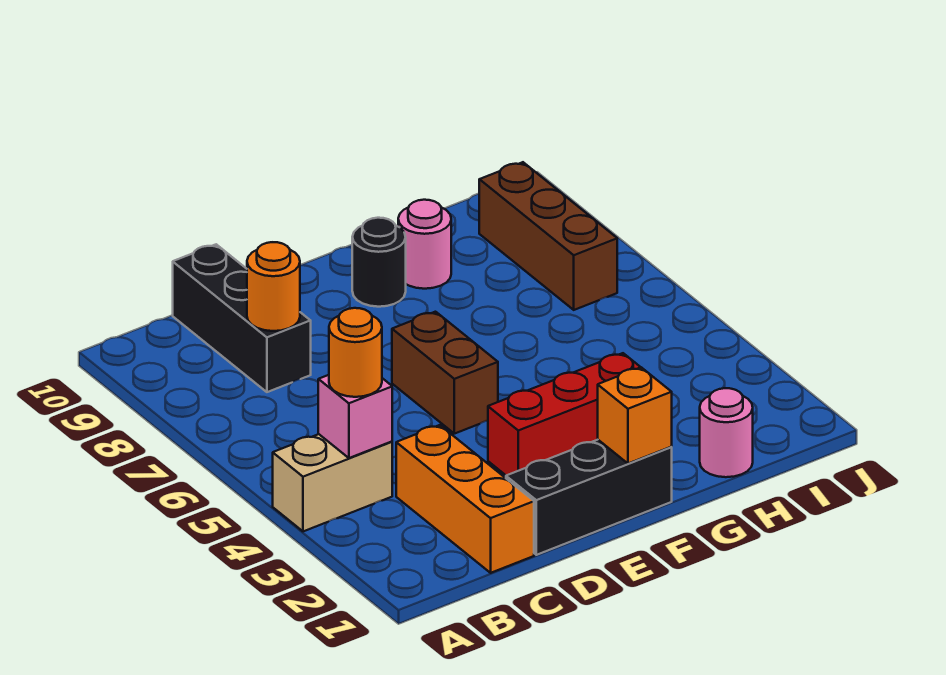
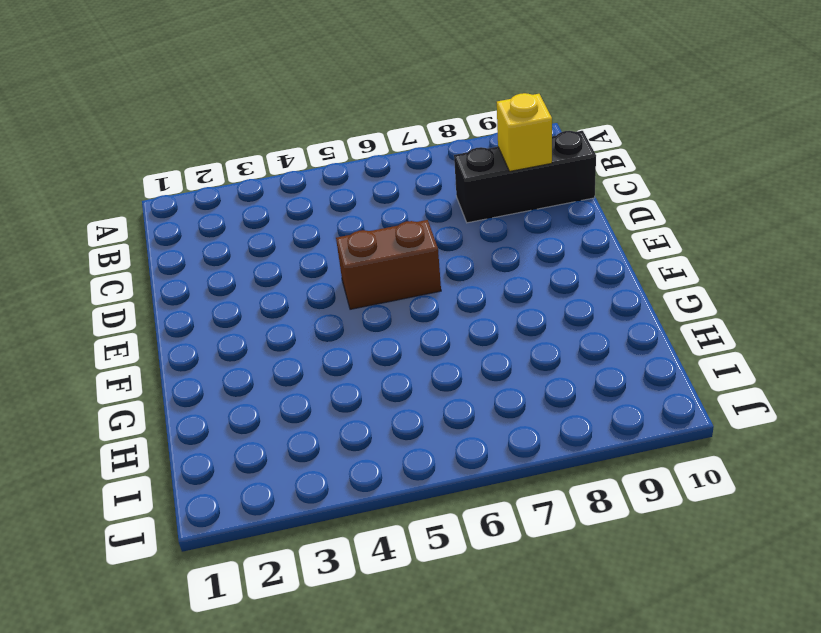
yellow 1x1 brick [497,93,552,171] -> none
none -> tan 1x2 brick [273,434,392,531]
none -> orange 1x3 brick [396,425,534,573]
none -> black 1x3 brick [506,440,672,555]

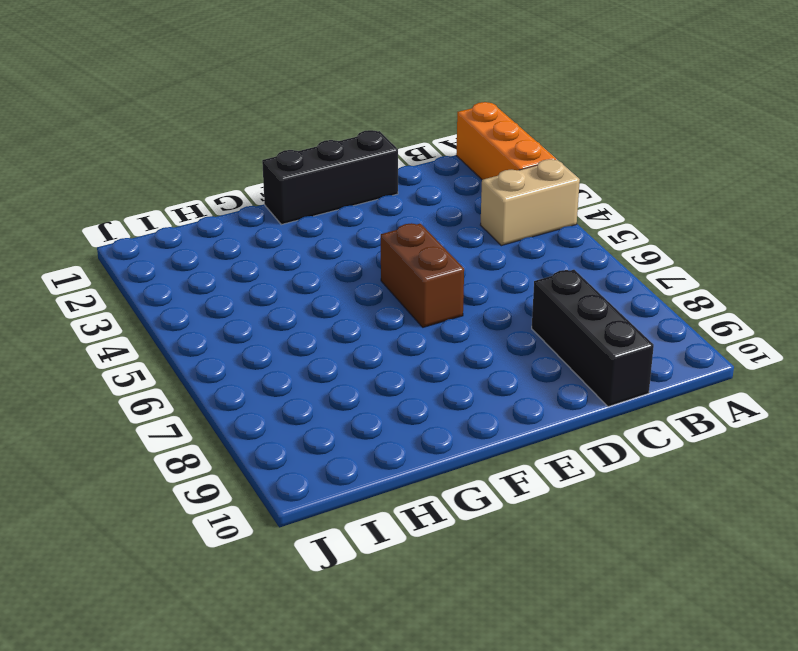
orange 1x3 brick [456,102,556,180] -> orange 1x3 brick moved to [396,425,534,573]
none -> red 1x3 brick [488,353,640,475]
none -> black 1x1 round brick [352,218,406,307]
none -> pink 1x1 round brick [398,200,451,289]

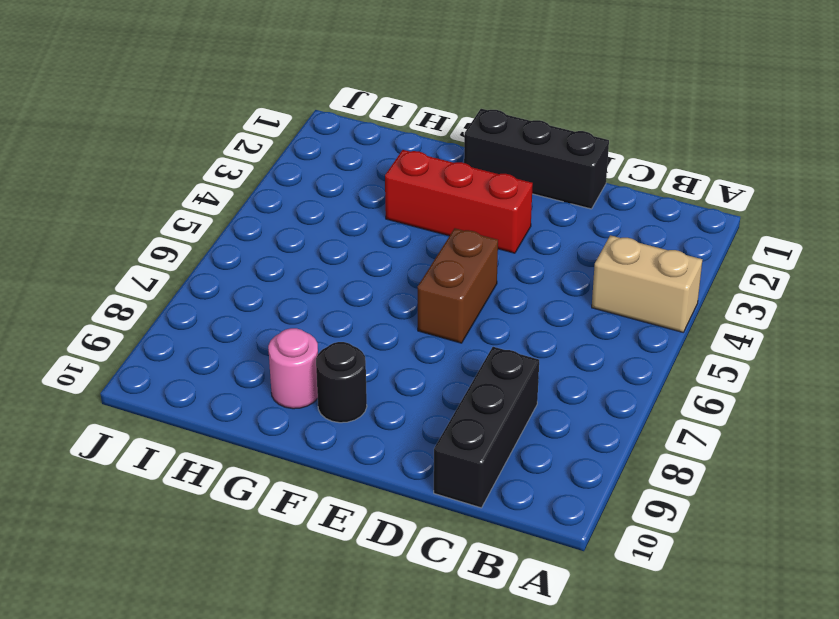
none -> orange 1x3 brick [396,425,534,573]
none -> pink 1x1 round brick [700,388,753,477]
none -> brown 1x3 brick [479,162,617,310]

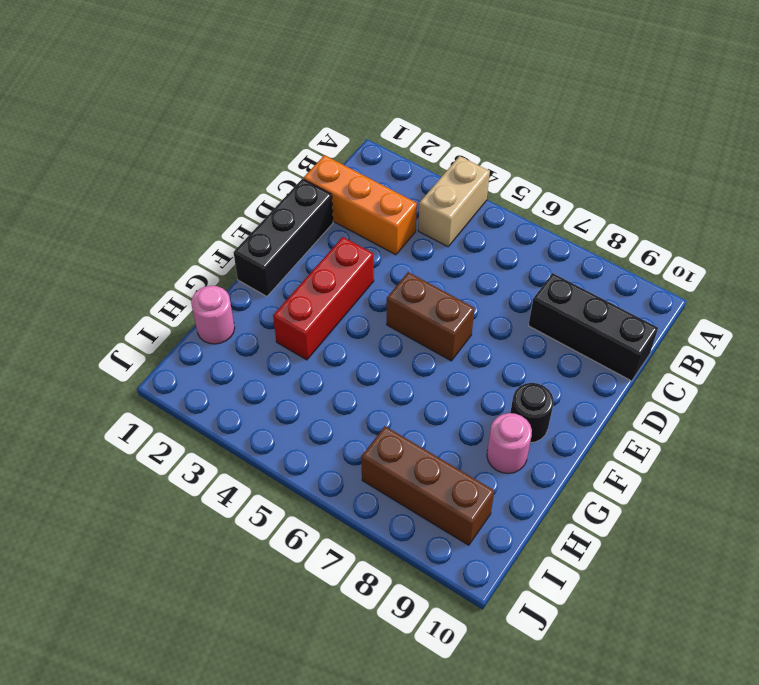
none -> pink 1x1 brick [318,375,392,458]
none -> orange 1x1 round brick [247,242,300,331]
none -> orange 1x1 brick [598,367,672,464]

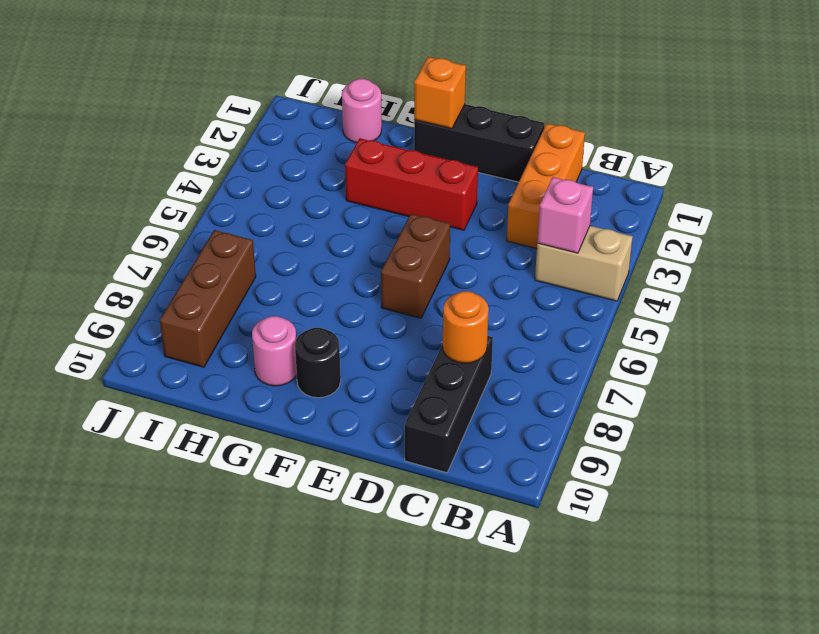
none -> orange 1x1 round brick [329,308,382,397]

